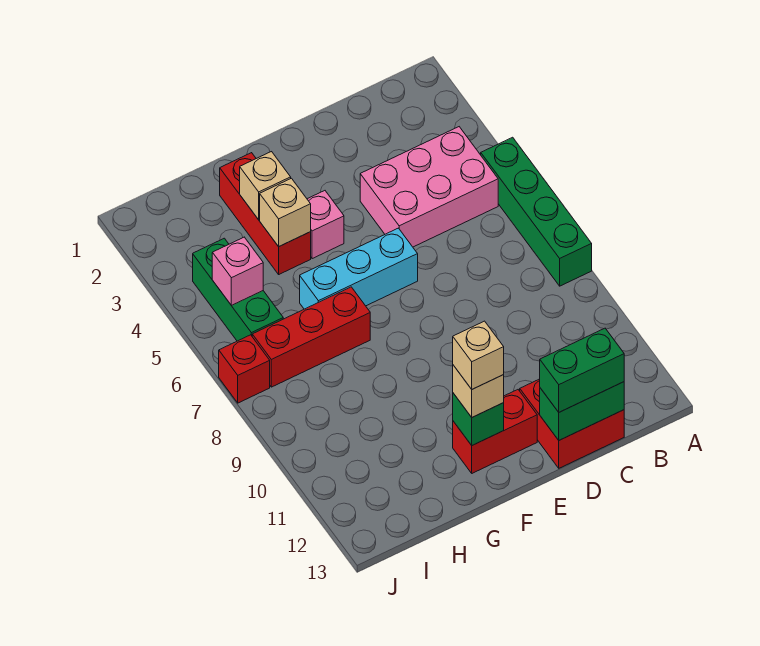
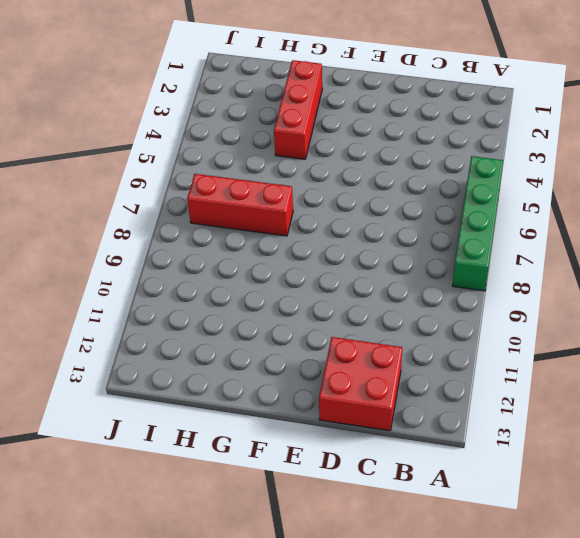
none -> pink 2x3 brick [360,127,498,247]
none -> cyan 1x3 brick [300,228,418,309]
none -> red 1x2 brick [453,390,537,473]

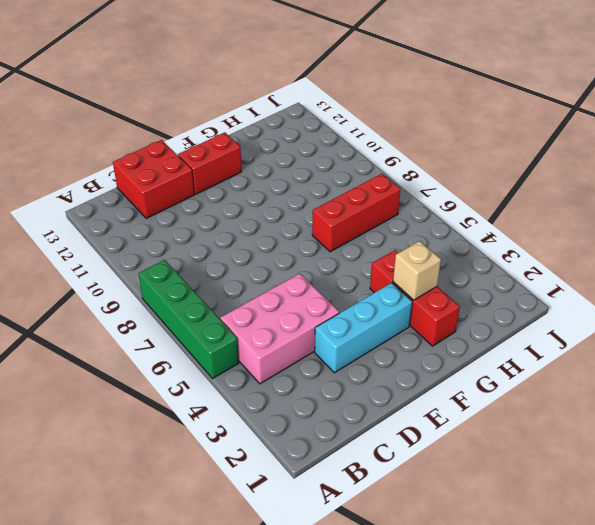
cyan 1x3 brick [315,283,412,373] -> cyan 1x3 brick moved to [300,228,418,309]
none -> pink 1x1 brick [307,191,344,259]
none -> green 1x3 brick [193,238,283,341]
none -> red 1x1 brick [219,335,270,403]

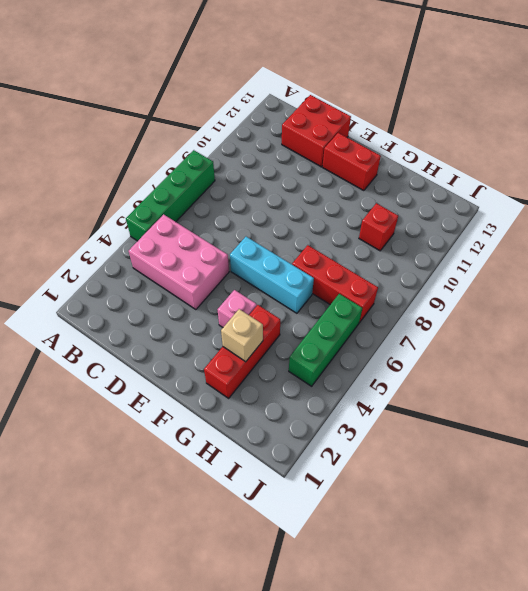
red 1x1 brick [359,203,398,251] -> red 1x1 brick moved to [219,335,270,403]
none -> green 1x2 brick [540,382,624,440]
none -> green 1x1 brick [453,393,504,445]
none -> tan 1x1 brick [260,178,311,247]

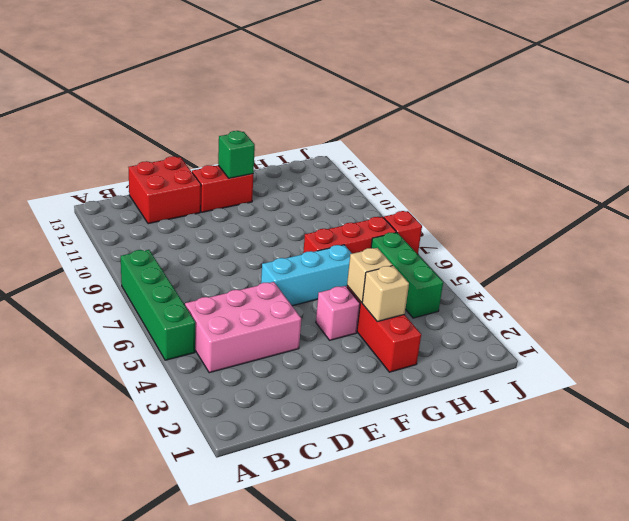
none -> green 1x2 brick [540,382,624,440]
none -> pink 1x1 brick [212,237,263,306]
none -> green 1x2 brick [540,328,624,412]

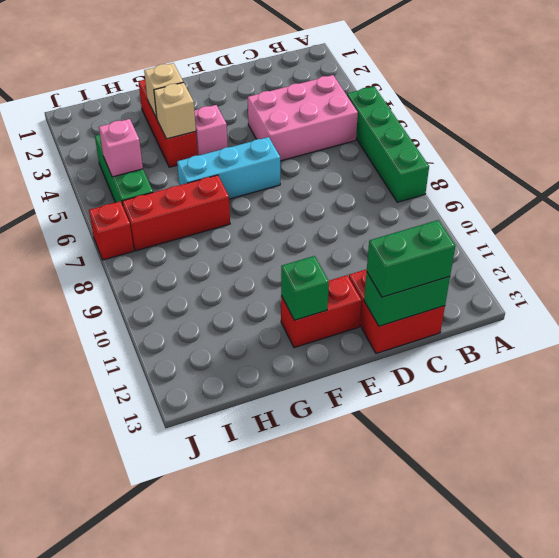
none -> tan 1x1 brick [453,365,504,417]
none -> tan 1x1 brick [453,321,504,389]

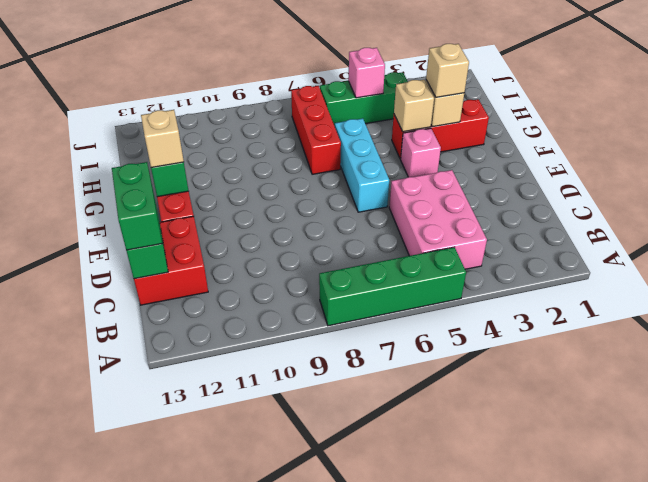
tan 1x1 brick [426,44,469,97] -> tan 1x1 brick moved to [453,321,504,389]
none -> red 1x1 brick [219,335,270,403]

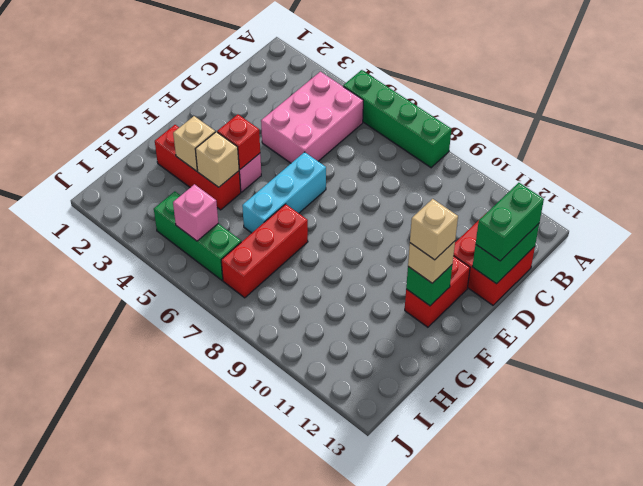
red 1x1 brick [217,114,260,169] -> red 1x1 brick moved to [219,335,270,403]

